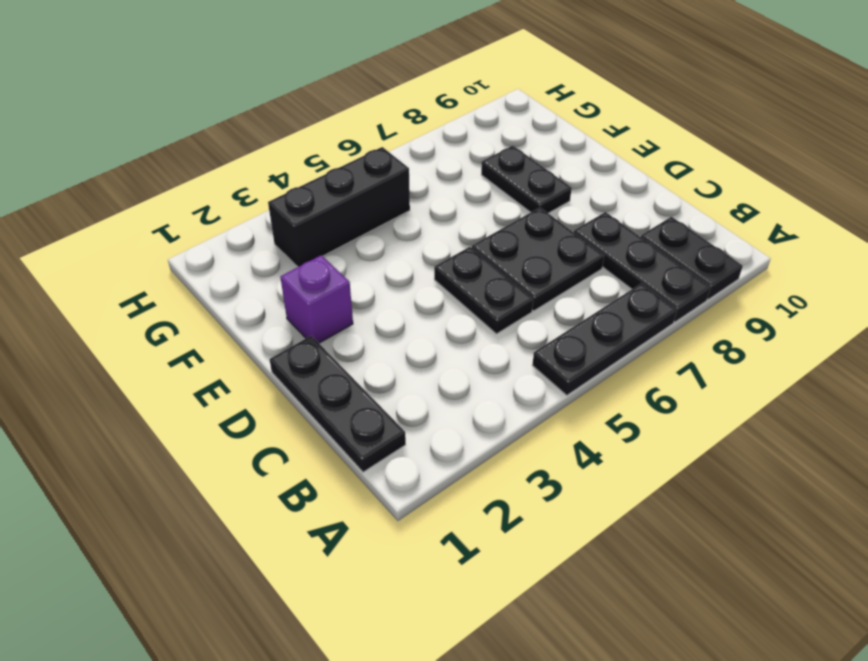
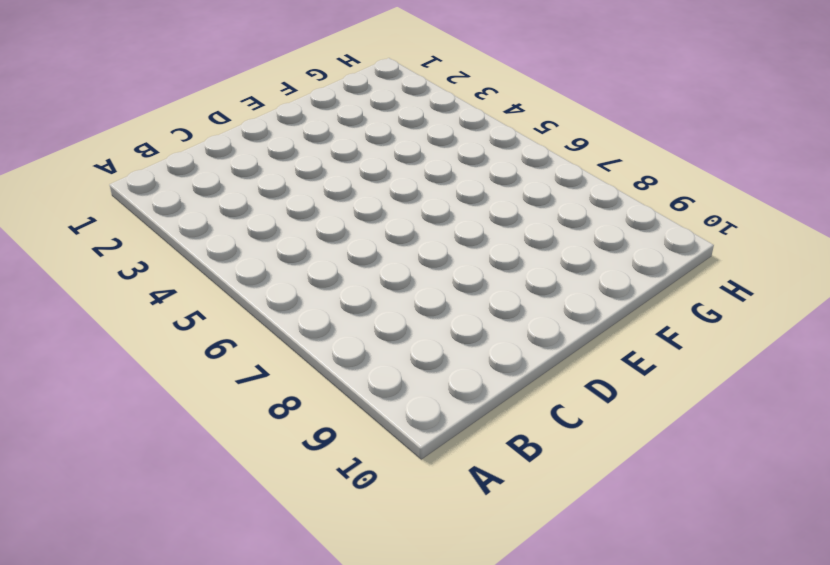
none -> black 1x3 plate [532,284,677,395]
none -> black 1x3 plate [574,212,710,322]

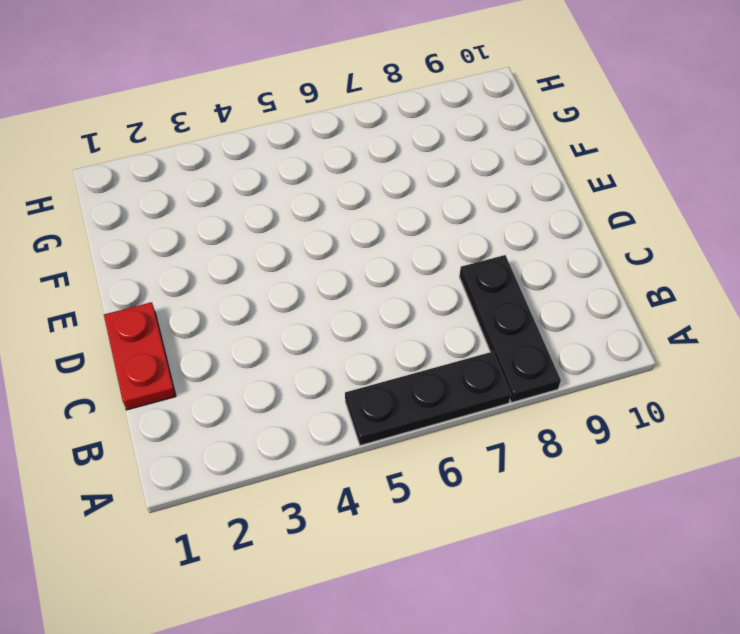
red 1x2 plate [104,302,176,410] -> black 1x3 plate [270,336,406,472]
none -> black 1x2 plate [641,217,743,299]
none -> black 1x2 plate [434,247,533,334]

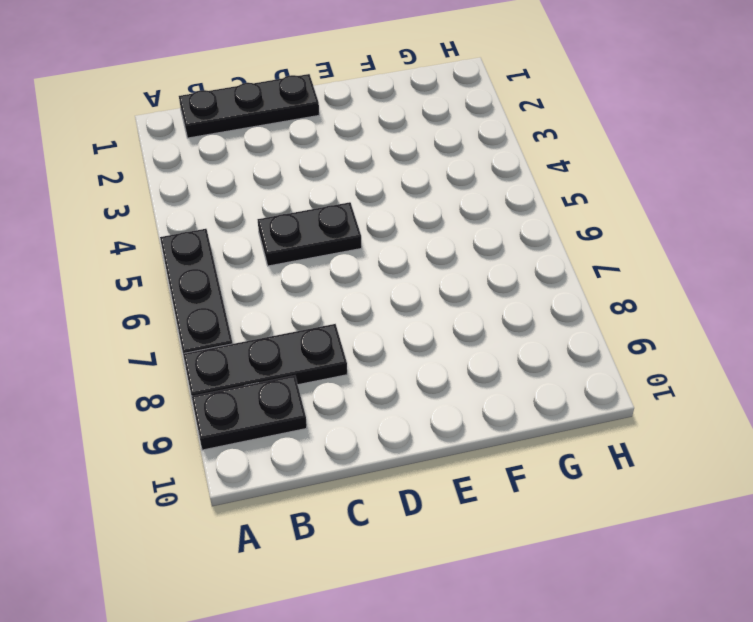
none -> black 2x2 plate [472,208,604,311]
none -> purple 1x1 brick [280,255,353,343]

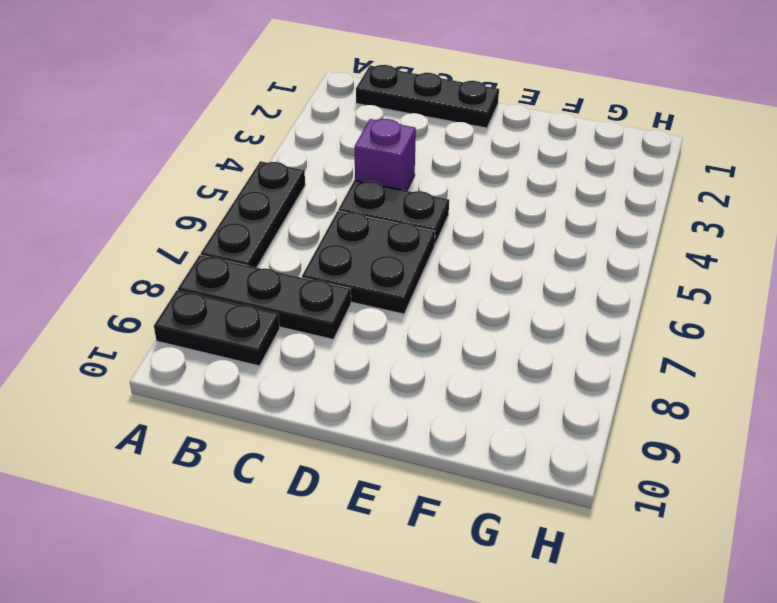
purple 1x1 brick [355,119,416,191] -> purple 1x1 brick moved to [280,255,353,343]
none -> black 1x2 plate [481,146,572,213]
none -> black 1x3 brick [268,147,410,267]

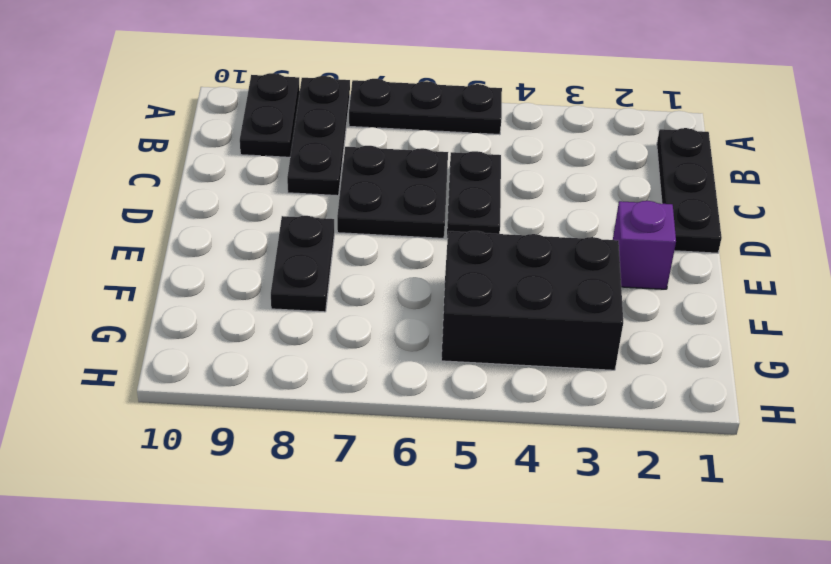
black 2x3 brick [441,231,623,370] -> black 1x3 brick [268,147,410,267]

